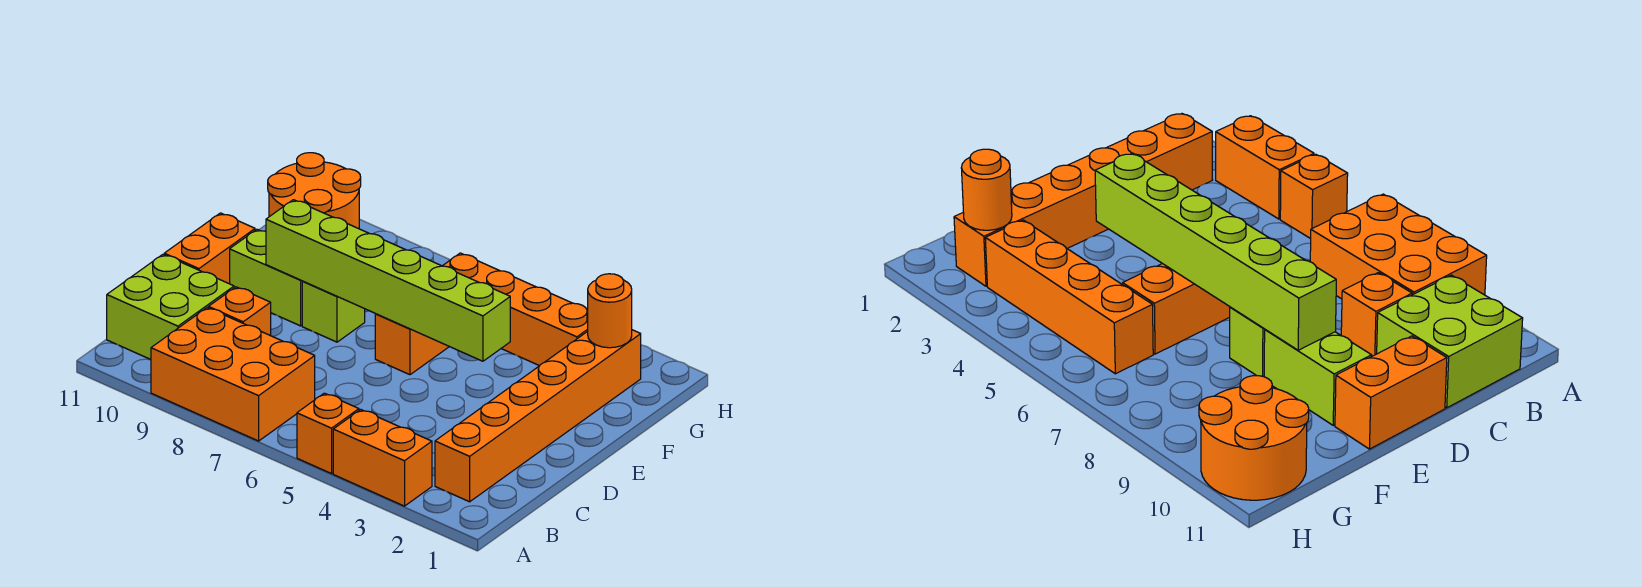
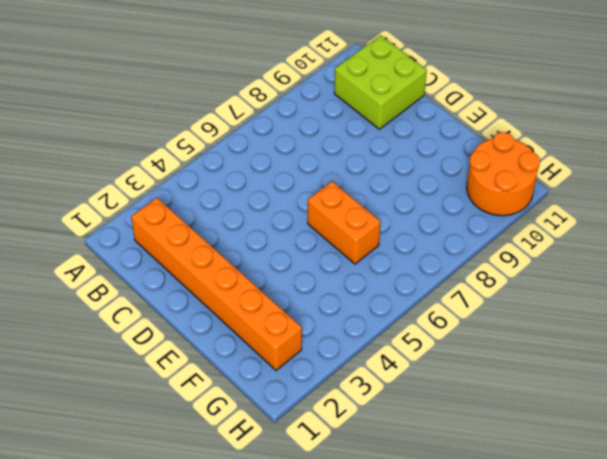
none -> orange 1x2 brick [333,410,432,506]
none -> orange 1x1 brick [297,393,359,474]
none -> orange 2x3 brick [151,308,315,441]

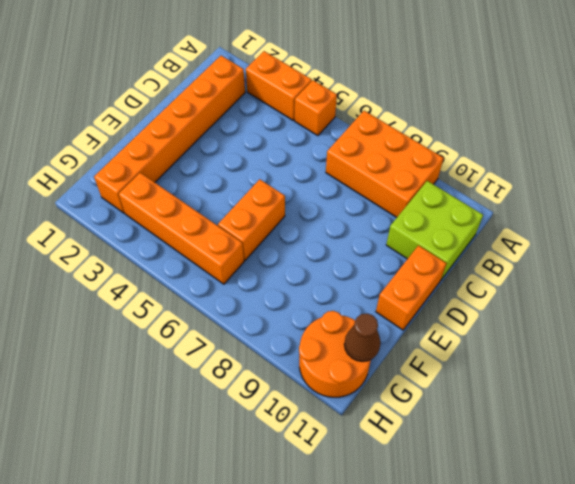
brown 1x1 cone [344,313,381,361] -> none
none -> orange 1x1 brick [208,287,271,336]
none -> lime 1x1 brick [302,281,365,342]
none -> lime 1x2 brick [230,229,303,326]

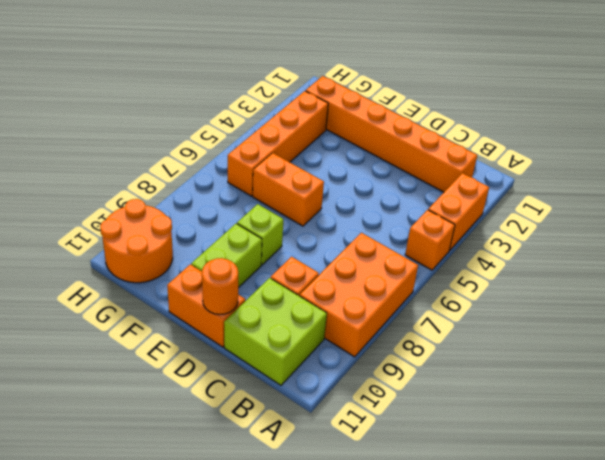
orange 1x1 round brick [202,258,238,315] -> orange 1x1 round brick moved to [588,274,632,348]
none -> lime 1x6 brick [266,200,510,361]

